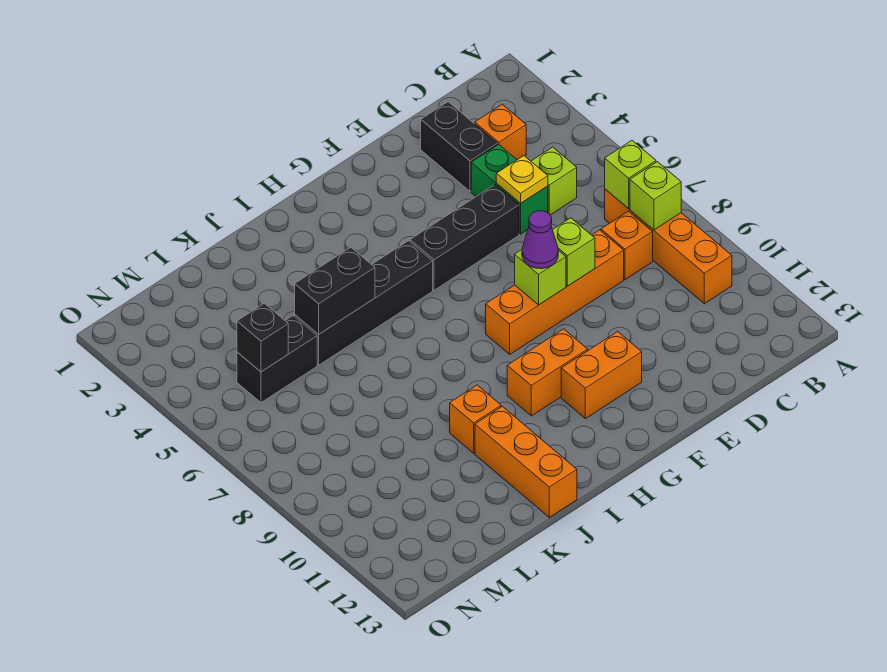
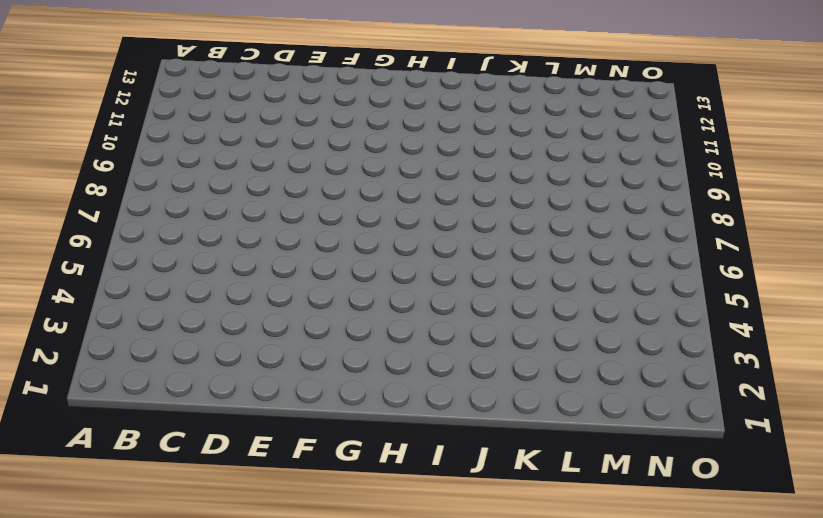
none -> orange 1x4 brick [605,189,732,304]
none -> orange 1x1 brick [475,104,526,160]
none -> lime 1x1 brick [531,147,577,215]

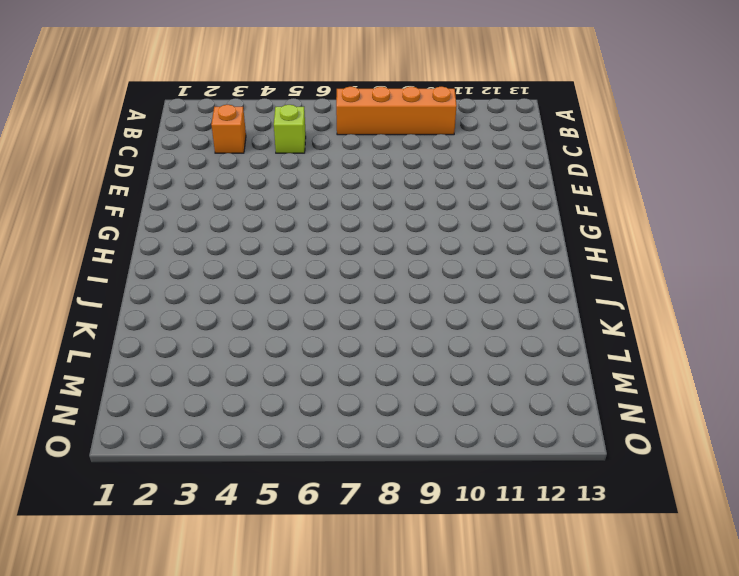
none -> orange 1x1 brick [601,211,653,280]
none -> black 1x2 brick [421,102,497,191]
none -> green 1x2 brick [471,144,548,234]

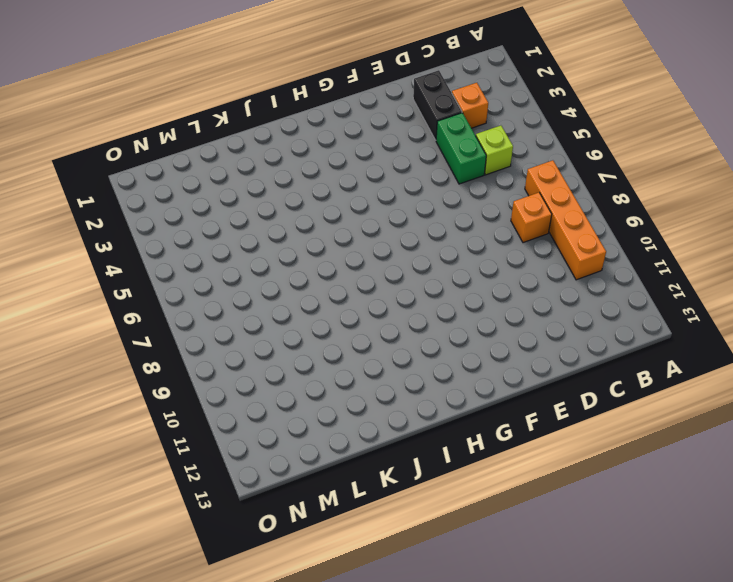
none -> orange 1x4 brick [486,230,624,354]
none -> black 1x3 brick [410,185,519,290]
none -> orange 1x2 brick [561,331,642,419]

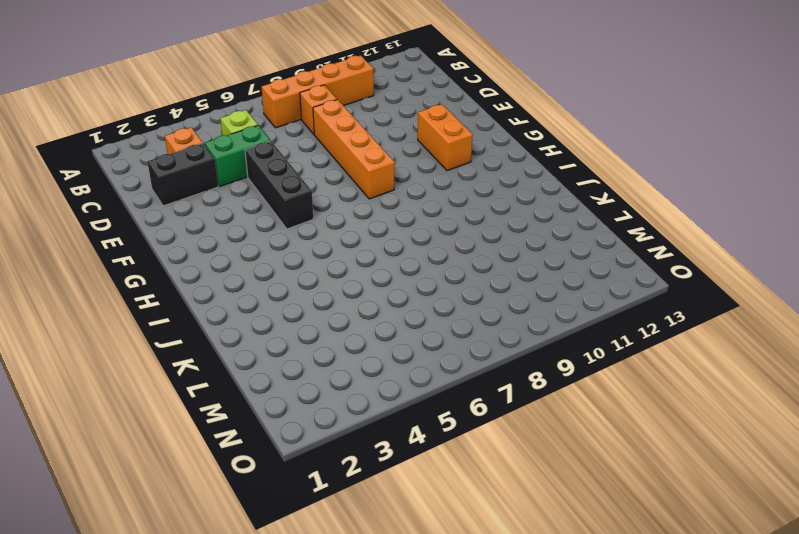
none -> orange 1x2 brick [507,329,588,416]
none -> black 1x4 brick [295,241,433,365]
none -> orange 1x1 brick [450,385,501,453]

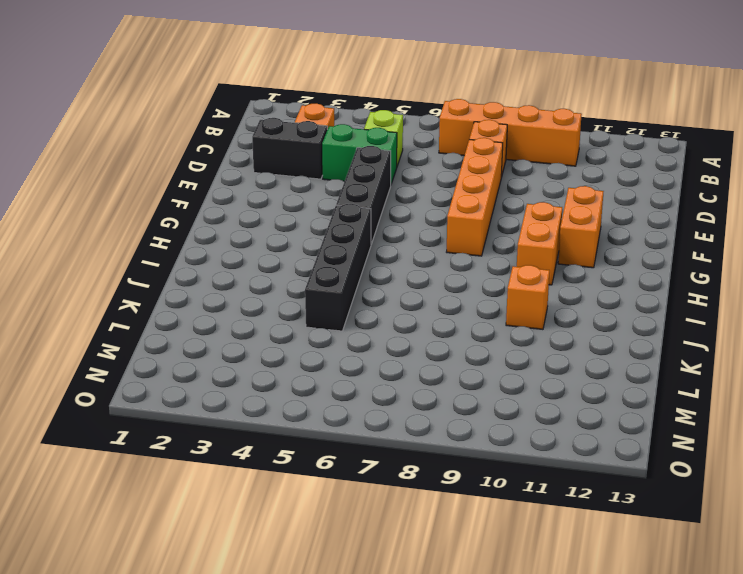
none -> orange 1x3 brick [475,406,577,517]
none -> black 1x2 brick [237,316,317,402]
none -> lime 1x1 brick [605,140,656,209]

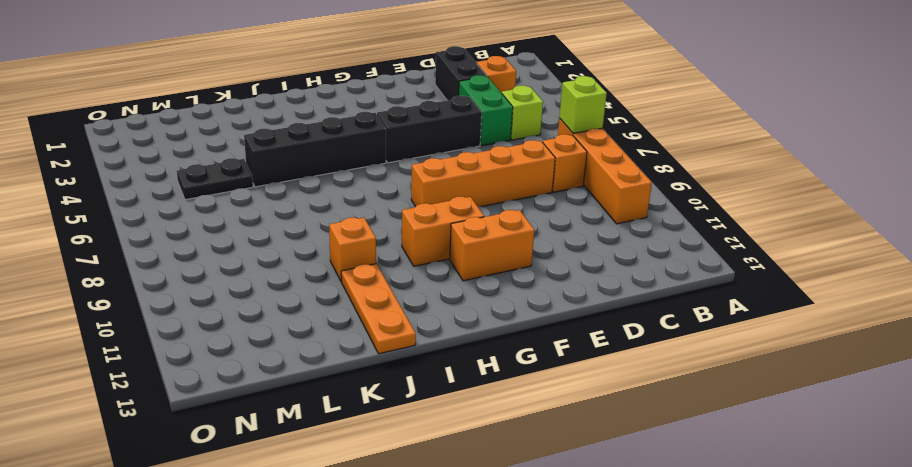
orange 1x3 plate [341,264,416,354] -> orange 1x3 brick [475,406,577,517]
black 1x2 plate [177,158,253,200] -> black 1x2 brick [237,316,317,402]
none -> lime 1x1 brick [630,162,681,230]
none -> yellow 1x1 plate [496,156,548,204]
none -> lime 1x1 brick [553,218,595,286]

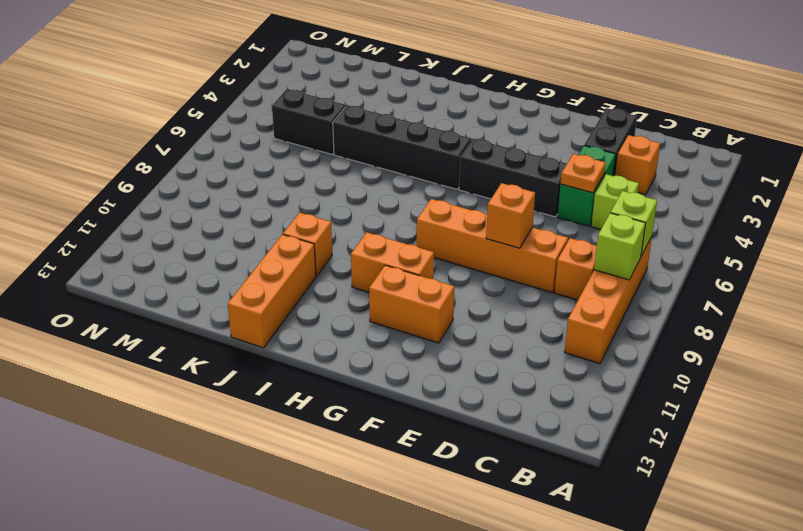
orange 1x1 plate [561,154,606,193] -> yellow 1x1 plate [496,156,548,204]
orange 1x1 brick [486,183,535,248] -> lime 1x1 brick [553,218,595,286]
none -> lime 1x1 brick [515,250,566,305]
none -> black 1x2 brick [295,247,375,334]
none -> black 1x1 brick [237,303,288,372]

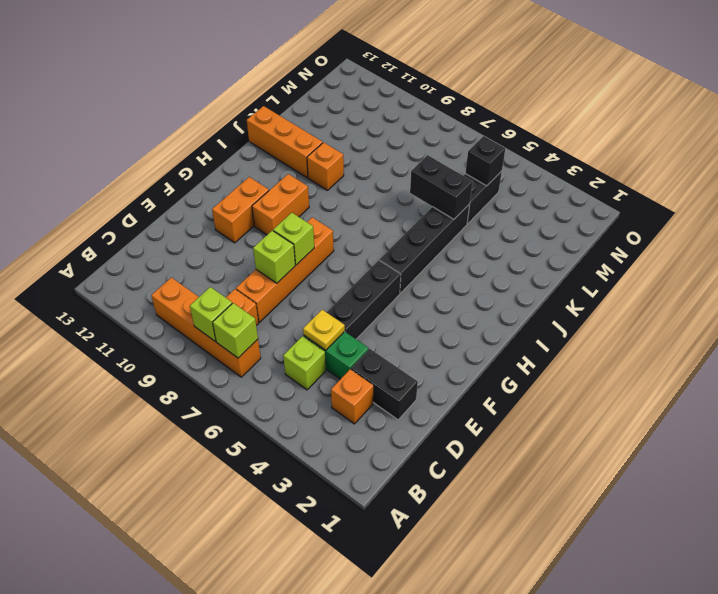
black 1x2 brick [410,155,473,219] -> black 1x2 brick turned to [295,247,375,334]
none -> purple 1x1 cone [522,211,558,269]

